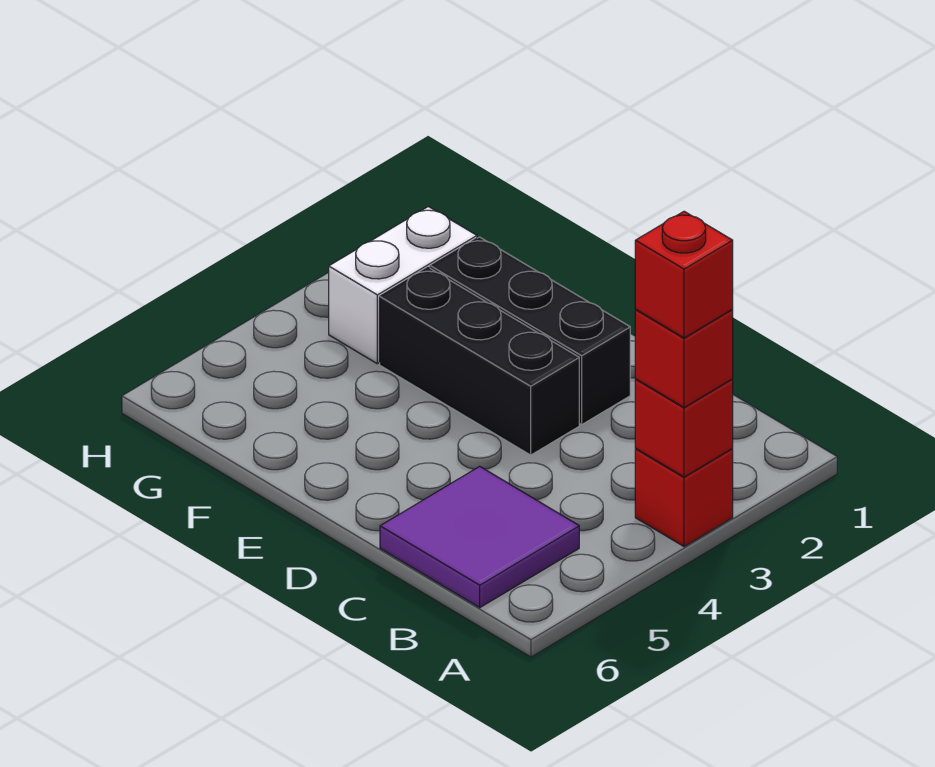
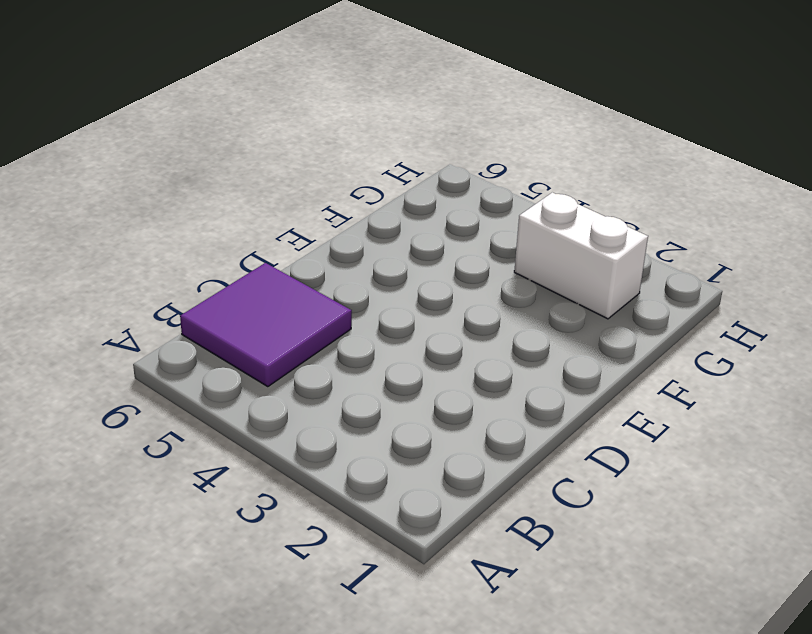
none -> red 1x1 brick [635,449,733,547]
none -> black 1x3 brick [431,237,630,424]

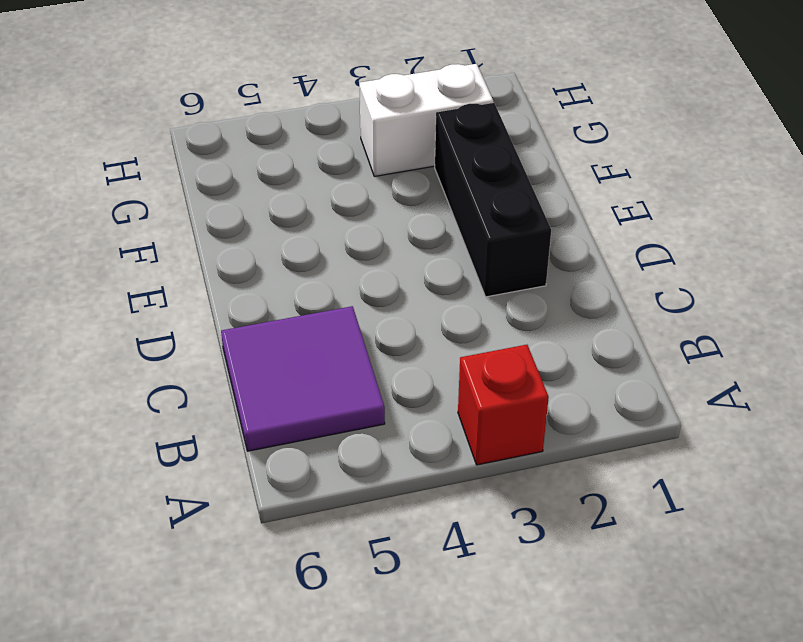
none -> black 1x3 brick [380,268,579,455]
none -> red 1x1 brick [635,379,733,477]

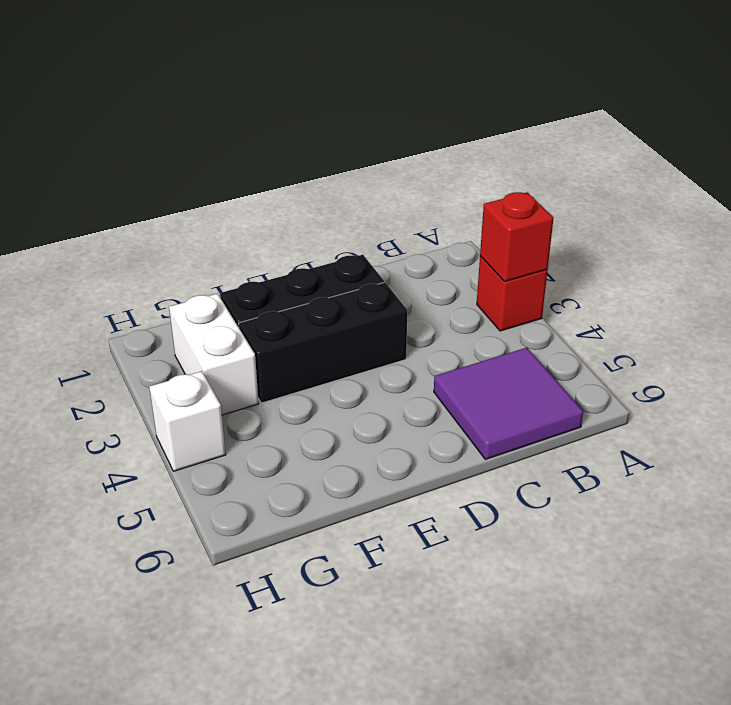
white 1x1 brick [149,371,226,471] -> none
none -> red 1x1 brick [635,310,733,407]
none -> red 1x1 brick [635,211,733,338]

